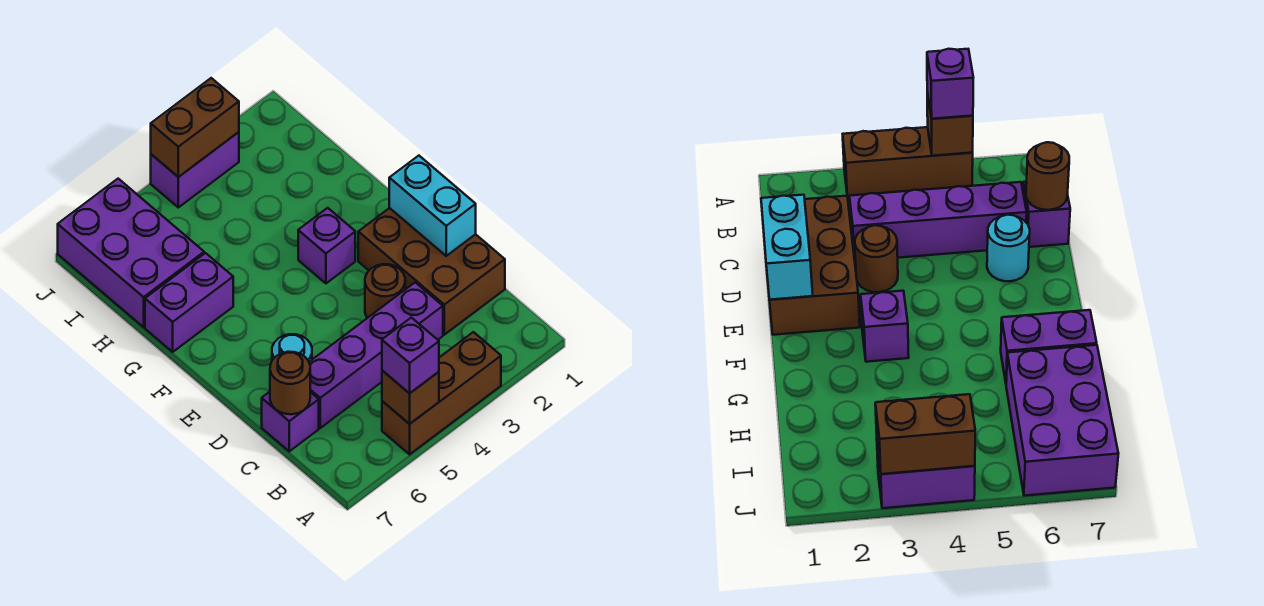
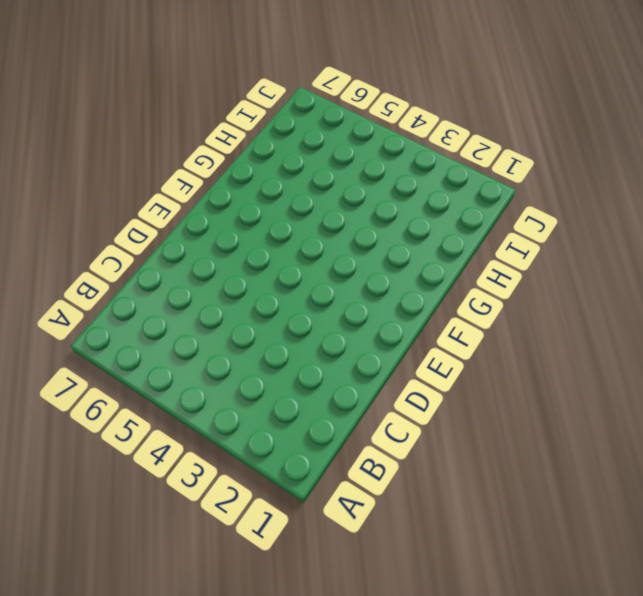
none -> brown 1x3 brick [382,332,501,454]
none -> brown 2x3 brick [358,208,505,335]
none -> purple 1x4 brick [309,283,443,428]

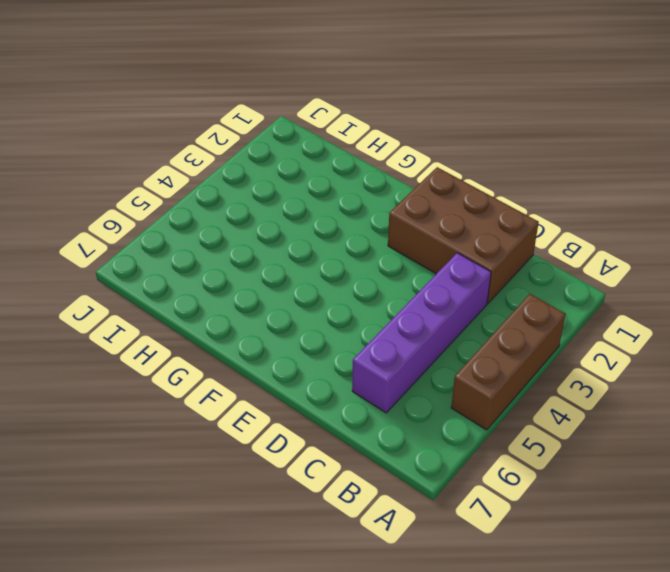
none -> purple 1x1 brick [262,392,319,451]
none -> brown 1x1 round brick [365,264,405,318]
none -> cyan 1x1 round brick [272,334,312,362]

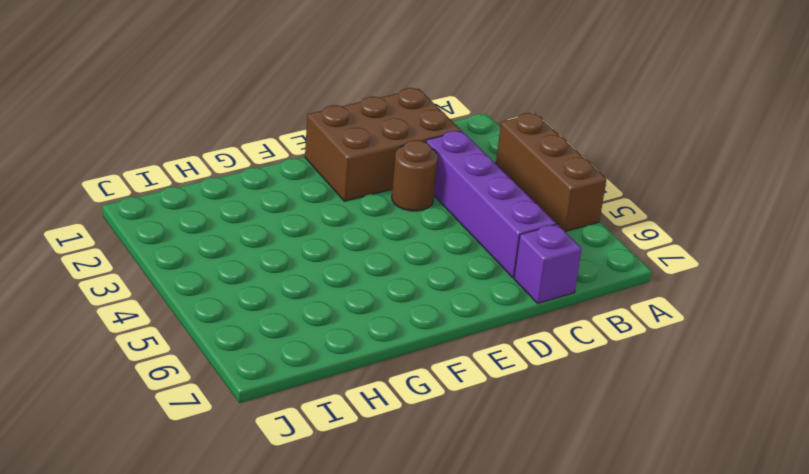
none -> cyan 1x1 round brick [272,334,312,362]
none -> purple 1x1 brick [298,208,355,283]
none -> purple 1x2 brick [145,253,233,352]

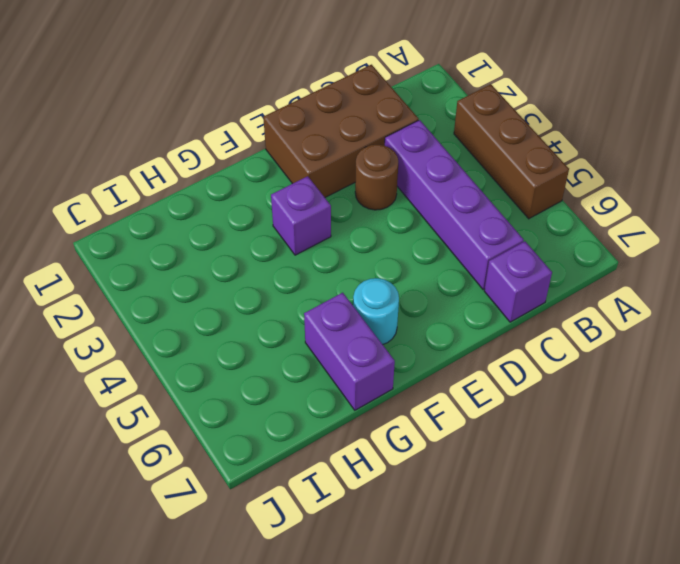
cyan 1x1 round brick [353,278,399,345] -> cyan 1x1 round brick moved to [272,334,312,362]
none -> purple 2x3 brick [58,179,204,327]
none -> purple 1x2 brick [151,132,239,207]
none -> brown 1x1 brick [382,370,439,424]

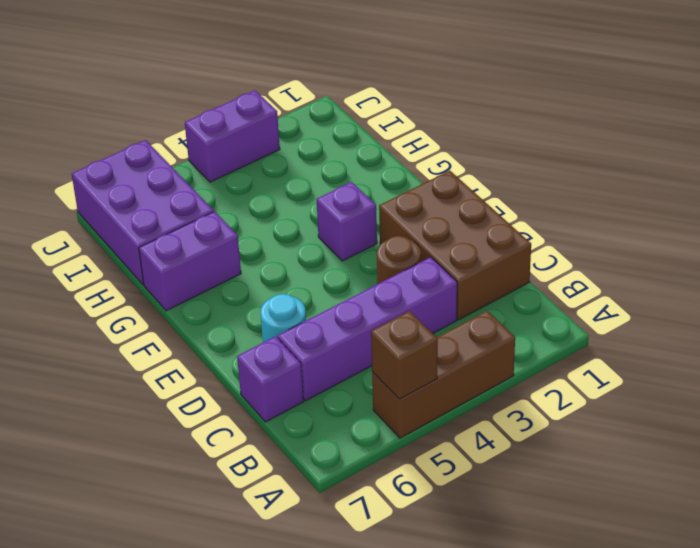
none -> brown 1x1 round brick [270,352,310,414]
none -> cyan 1x2 brick [389,156,476,256]
none -> brown 1x2 brick [151,78,239,177]

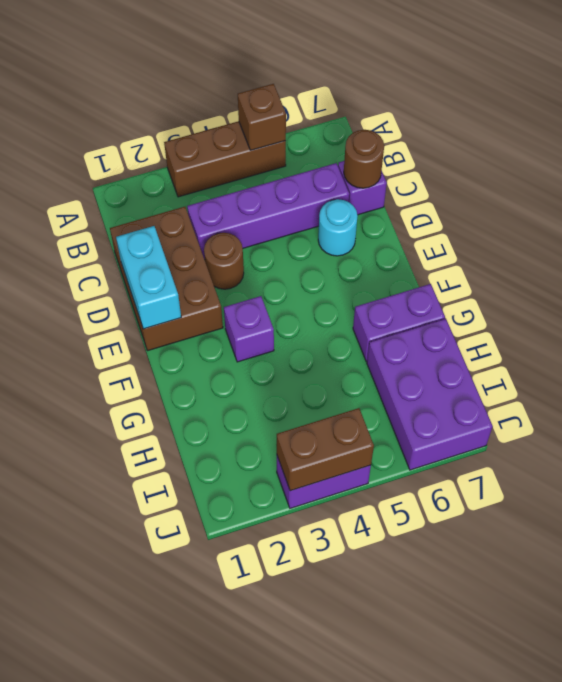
none -> purple 1x1 brick [382,318,439,393]

